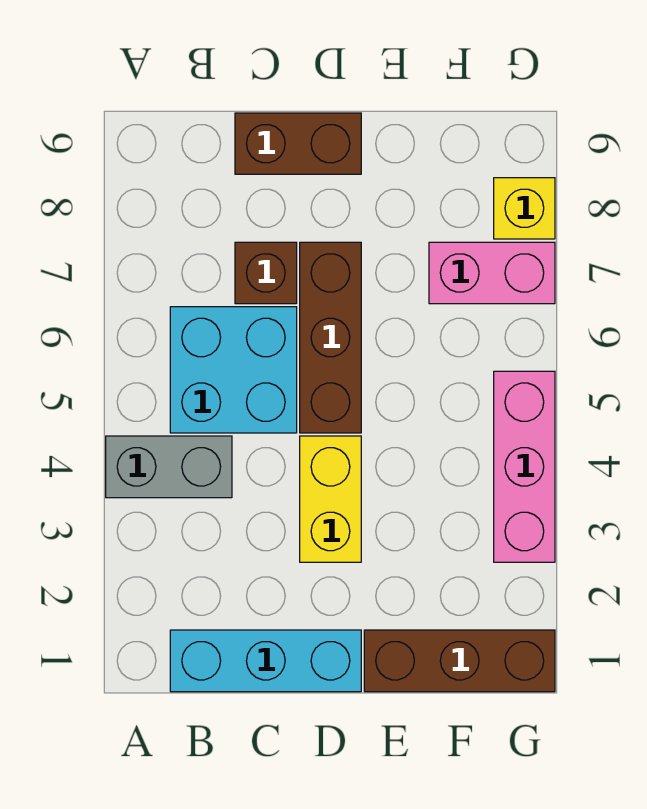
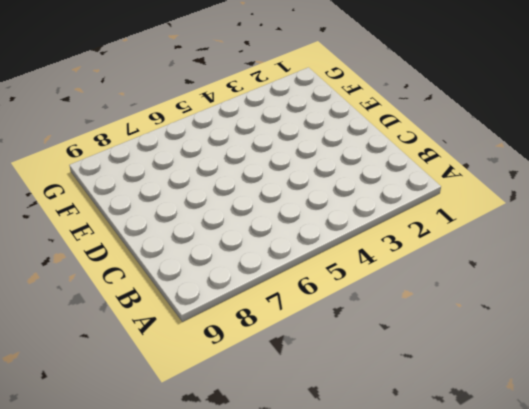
none -> grey 1x2 brick [106,436,232,498]
none -> cyan 1x3 brick [170,630,361,692]

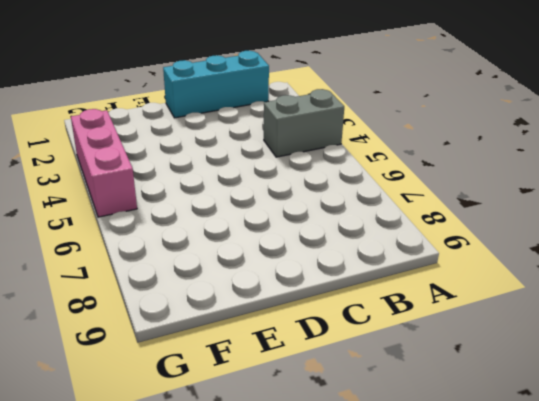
none -> cyan 2x2 brick [170,307,297,433]
none -> brown 1x1 brick [235,242,297,304]

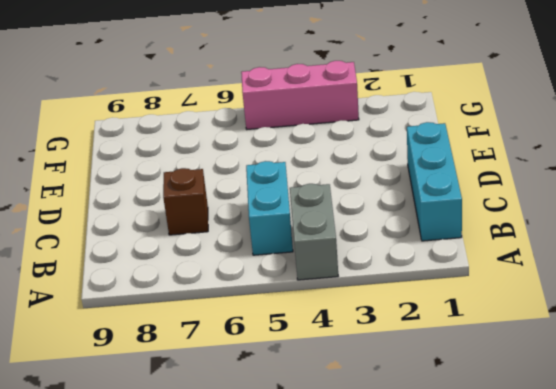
cyan 1x2 brick [246,161,293,255] -> cyan 2x2 brick [170,307,297,433]
none -> brown 1x2 brick [235,113,361,174]
none -> yellow 1x2 brick [300,436,361,562]

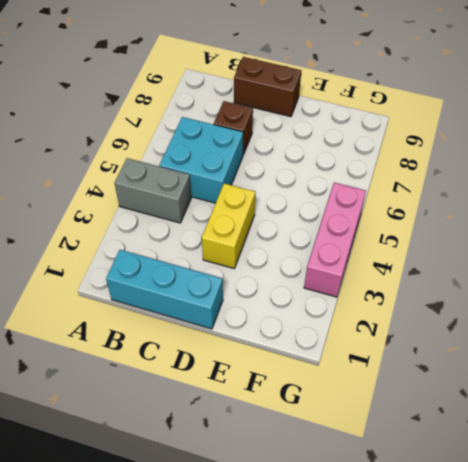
none -> brown 1x3 brick [300,242,361,433]
none -> brown 1x3 brick [364,630,555,692]

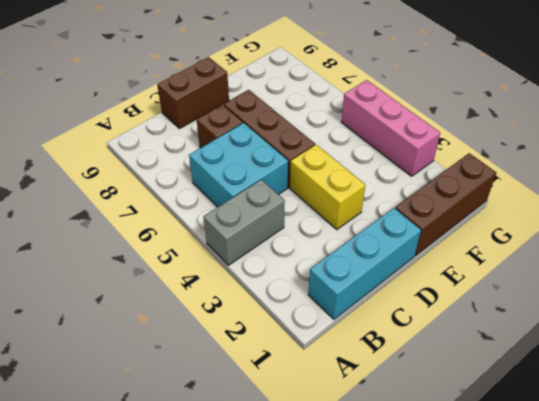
none -> pink 1x2 brick [429,242,555,304]
none -> yellow 1x1 brick [494,178,555,239]

